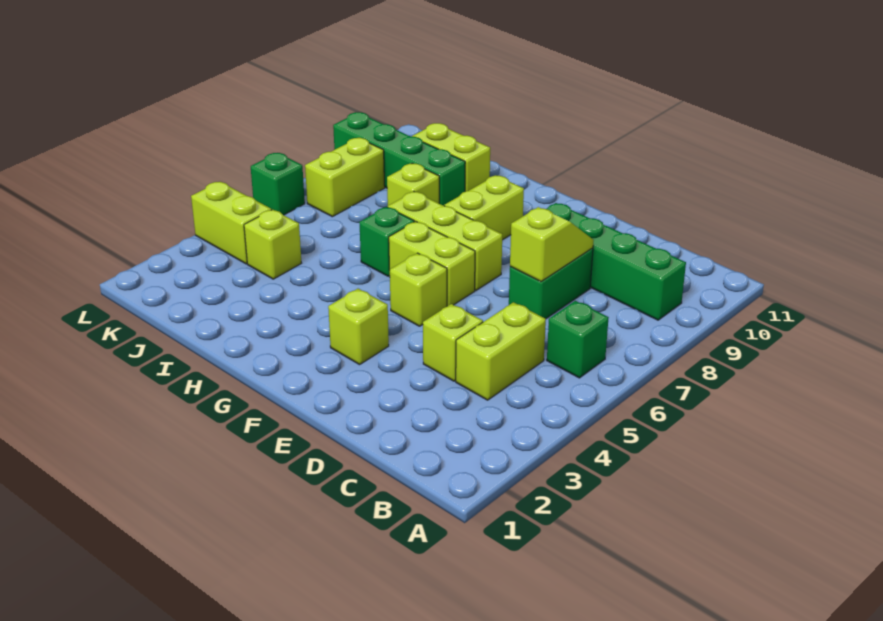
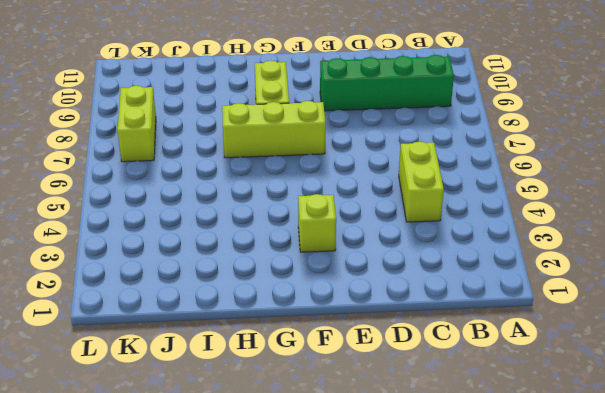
none -> green 1x1 brick [547,301,609,378]
none -> lime 1x1 brick [423,304,483,381]
none -> green 1x2 brick [509,248,593,319]

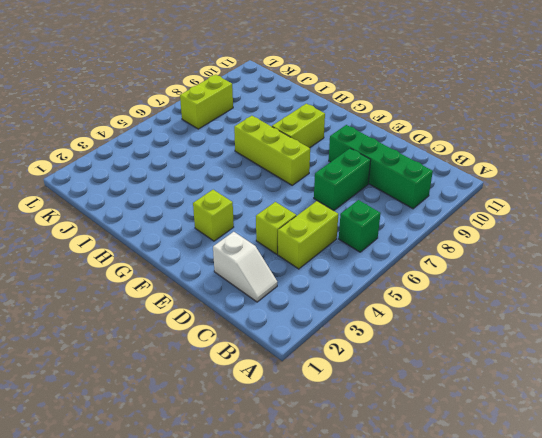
white 1x2 slope [213,232,277,302] -> none
none -> lime 1x1 brick [390,253,447,326]
none -> lime 1x2 brick [389,221,475,306]
none -> green 1x1 brick [359,207,414,276]

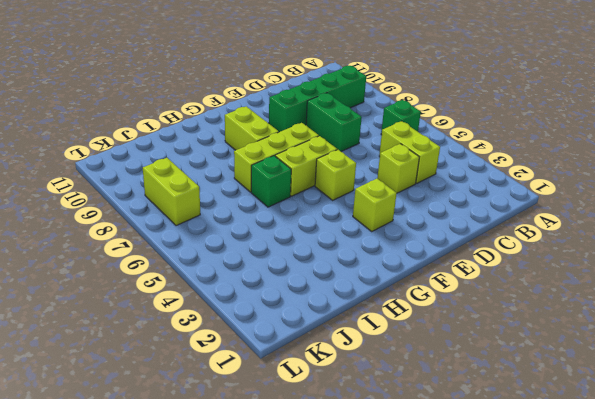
none -> lime 1x1 brick [387,163,439,206]
none -> green 1x4 brick [333,112,465,206]
none -> lime 1x2 brick [412,123,490,192]

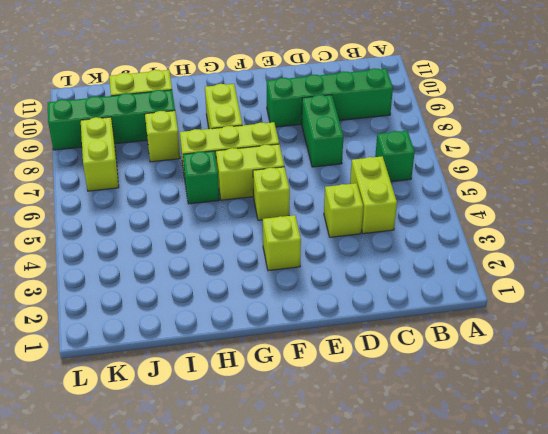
none -> lime 1x1 brick [244,209,301,279]
none -> lime 1x2 brick [191,182,271,264]
none -> green 1x1 brick [251,153,305,215]

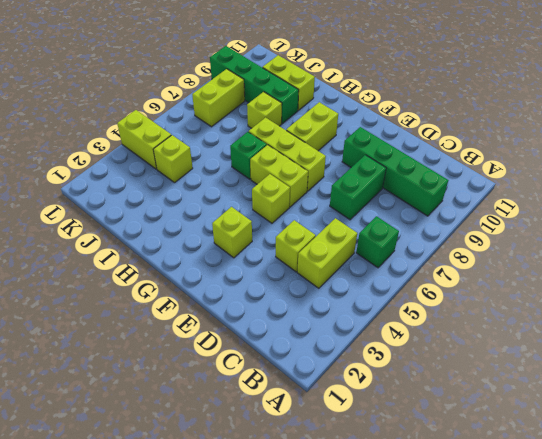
none -> green 1x1 brick [251,153,305,215]
none -> lime 1x2 slope [510,207,594,282]

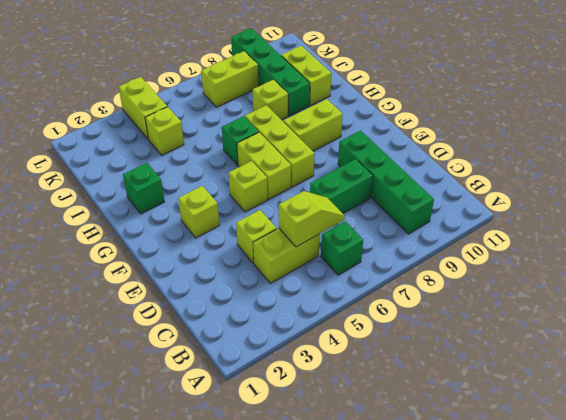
lime 1x2 slope [279,191,345,247] -> lime 1x2 slope moved to [510,207,594,282]
green 1x1 brick [123,163,164,214] -> green 1x1 brick moved to [251,153,305,215]

